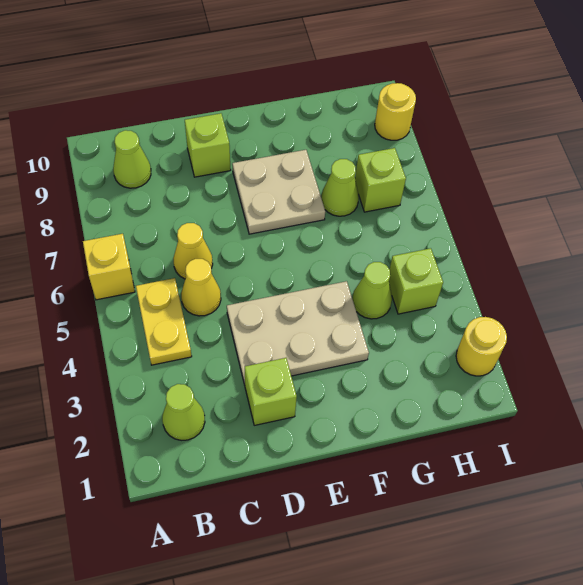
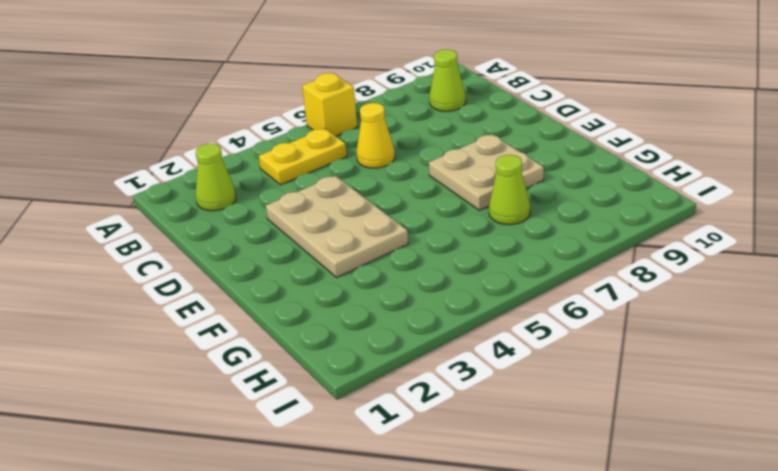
none -> yellow 1x1 cone [181,259,221,316]
none -> lime 1x1 brick [245,358,297,425]
none -> lime 1x1 brick [185,113,231,177]

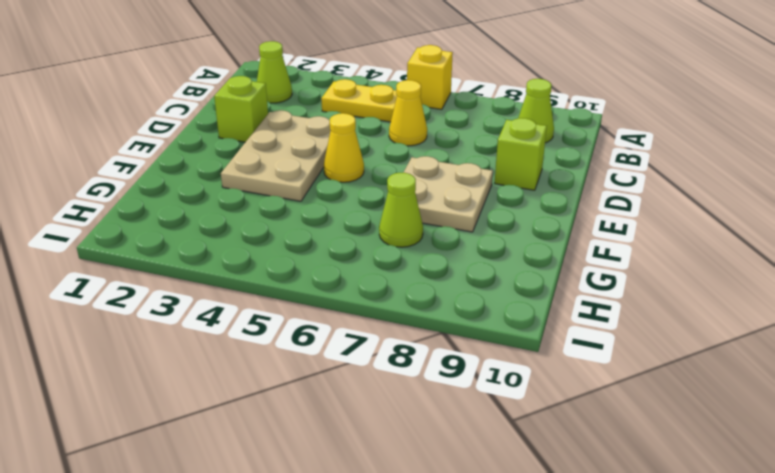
yellow 1x1 cone [324,113,364,182] -> yellow 1x1 cone moved to [181,259,221,316]
none -> lime 1x1 cone [352,262,392,319]
none -> lime 1x1 brick [389,248,443,314]
none -> lime 1x1 brick [355,148,406,212]

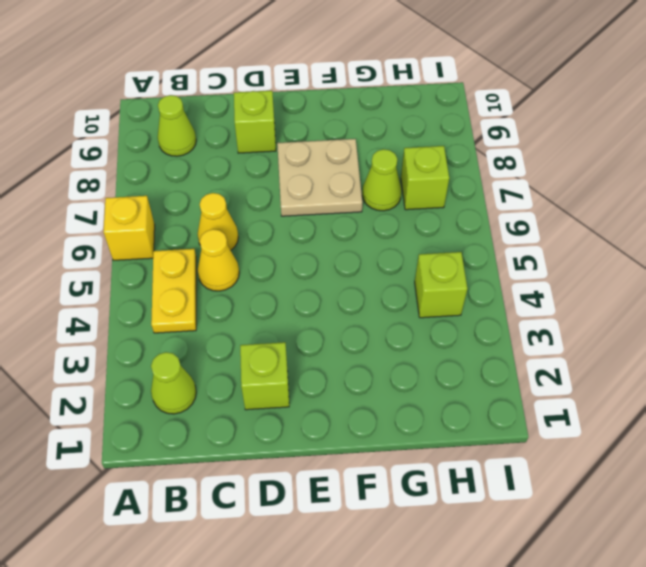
none -> tan 2x3 plate [227,281,369,385]
none -> lime 1x1 cone [352,262,392,319]
none -> yellow 1x1 round brick [456,317,507,376]

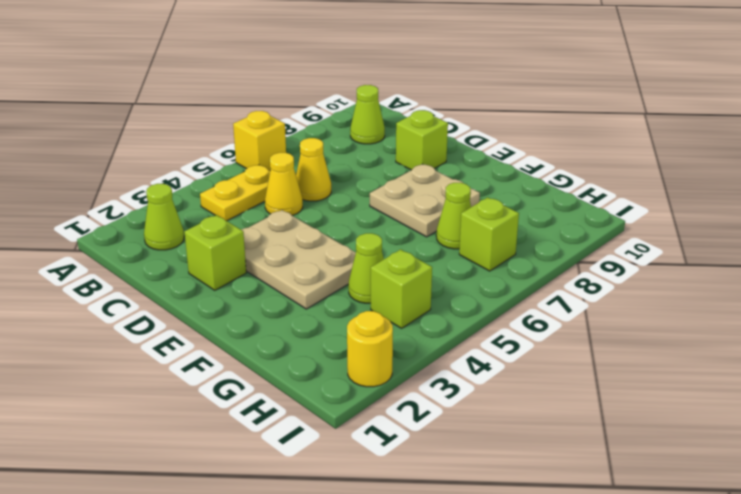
none -> yellow 1x1 round brick [375,83,416,140]

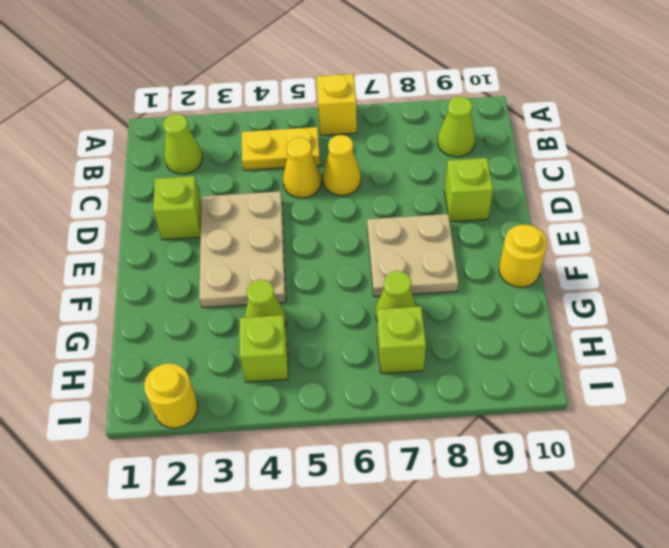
yellow 1x1 round brick [499,224,547,287] -> yellow 1x1 round brick moved to [375,83,416,140]

